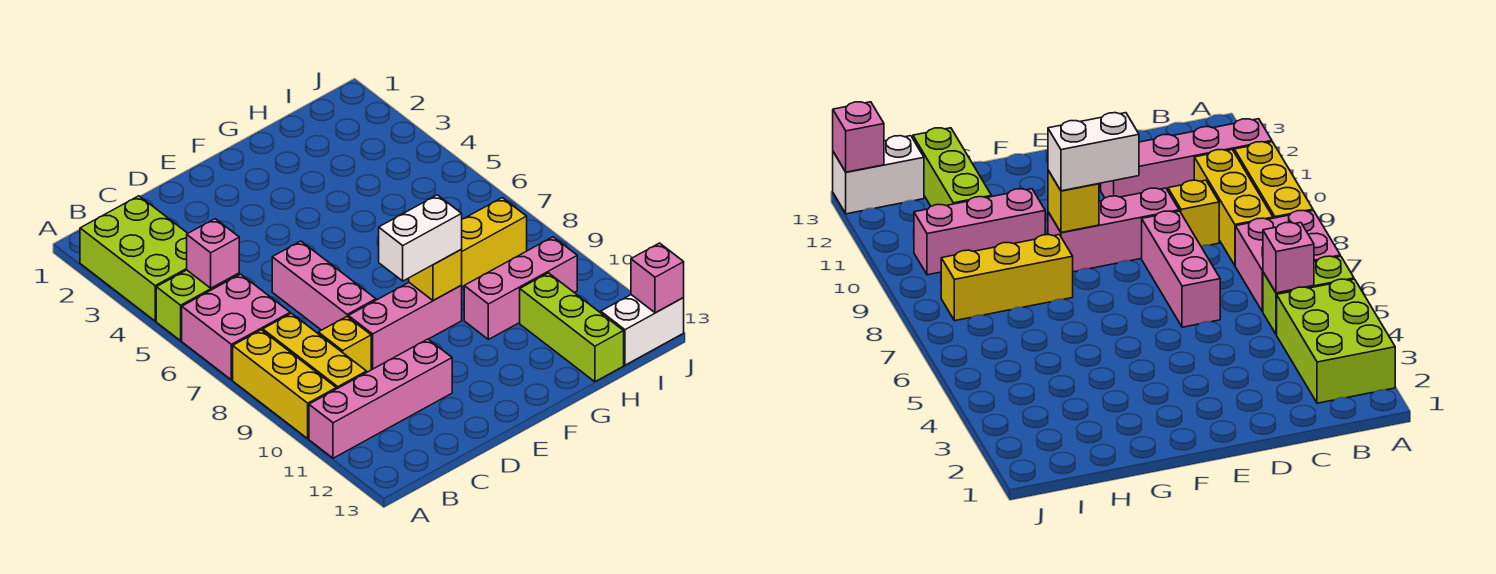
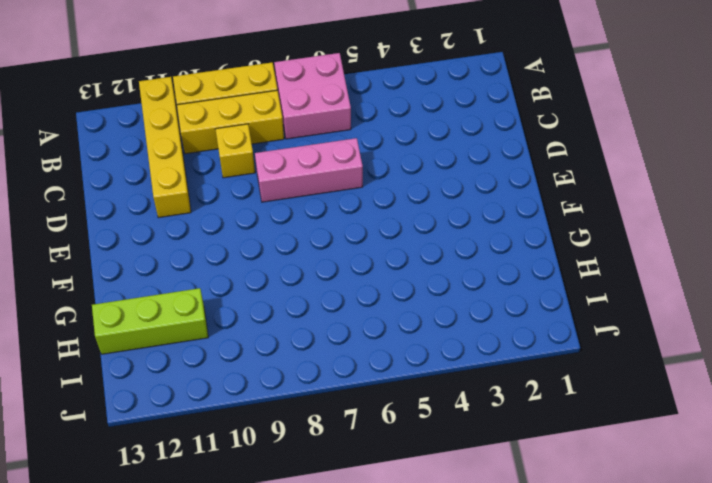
yellow 1x4 brick [139,77,191,218] -> pink 1x4 brick [309,339,452,458]
none -> lime 2x3 brick [80,196,188,321]
none -> lime 1x2 brick [156,270,239,341]
none -> pink 1x3 brick [348,283,462,369]

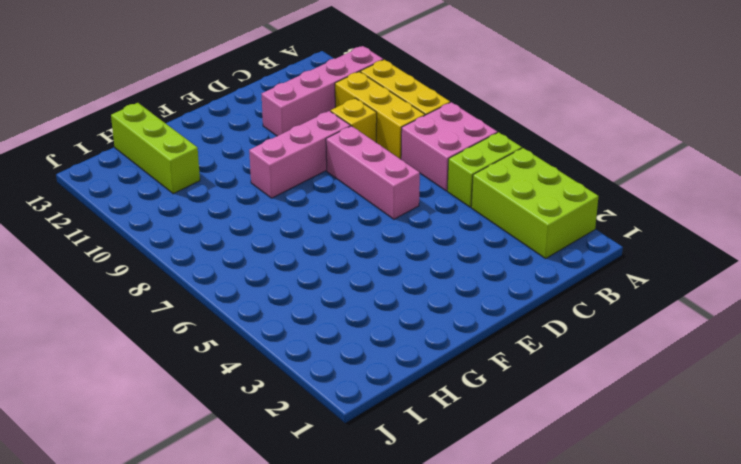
none -> yellow 1x3 brick [461,198,527,287]
none -> pink 1x3 brick [464,237,577,340]
none -> white 1x2 brick [601,295,684,365]

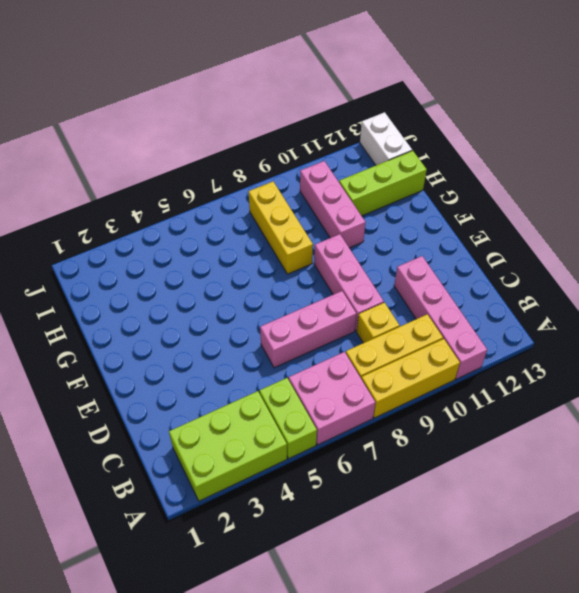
none -> pink 1x1 brick [187,219,239,288]
none -> yellow 1x1 brick [409,250,462,301]
none -> pink 1x1 brick [631,243,684,313]

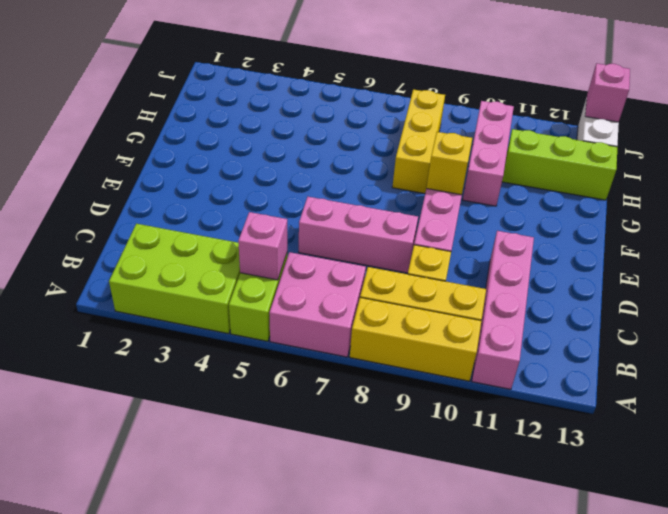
none -> white 1x2 brick [379,195,462,281]

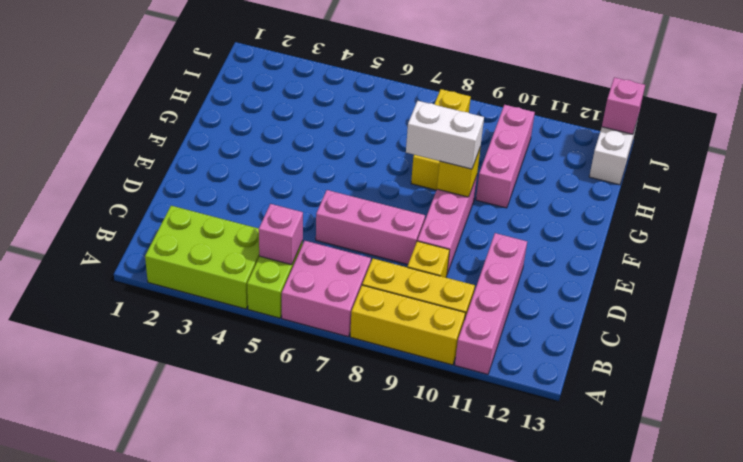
white 1x2 brick [406,101,484,169] -> white 1x2 brick turned to [379,195,462,281]
none -> lime 1x3 brick [520,273,624,382]

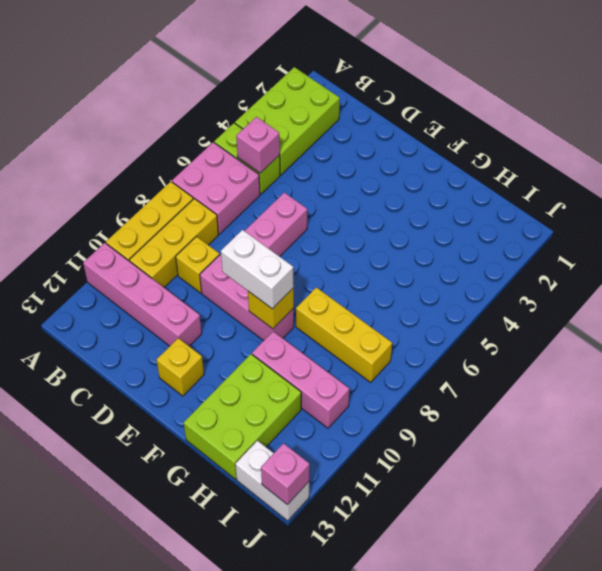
yellow 1x1 brick [157,338,204,396] -> none
lime 2x3 brick [184,354,301,479] -> lime 1x3 brick [520,273,624,382]

